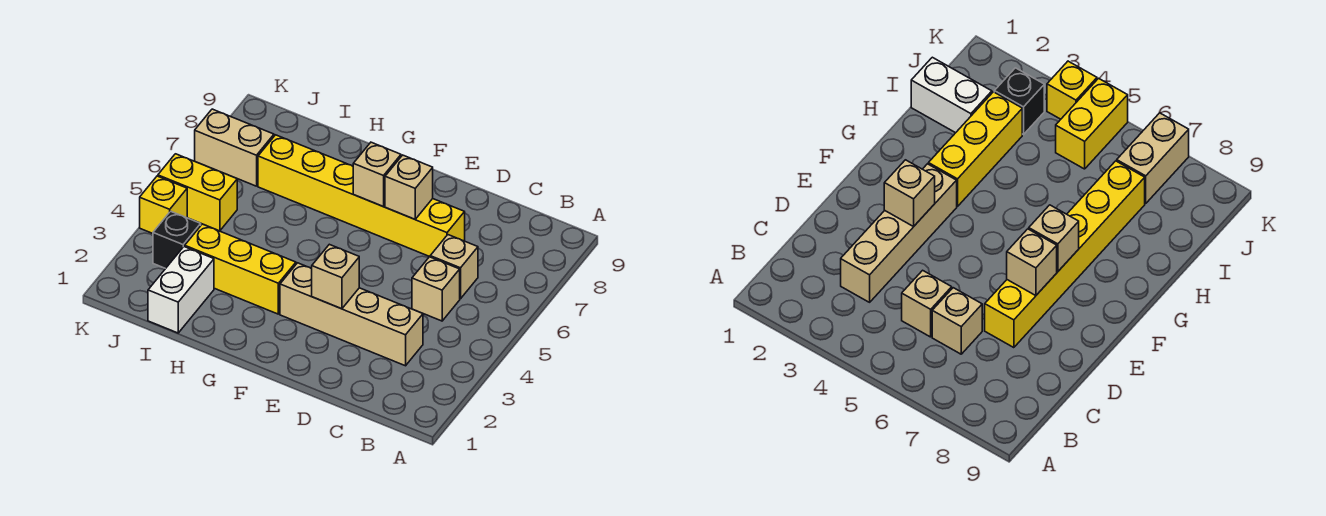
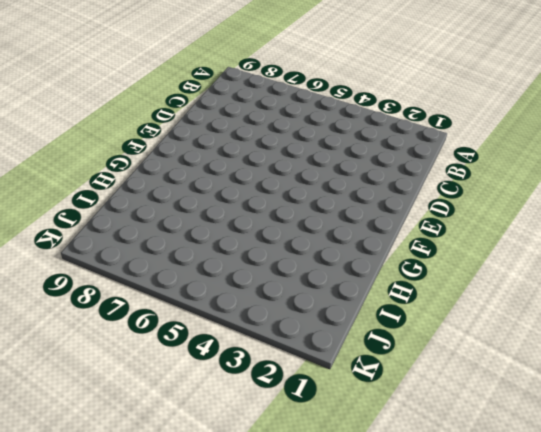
none -> tan 1x4 brick [280,263,423,366]
none -> tan 1x1 brick [412,257,460,321]
none -> tan 1x1 brick [430,235,478,299]

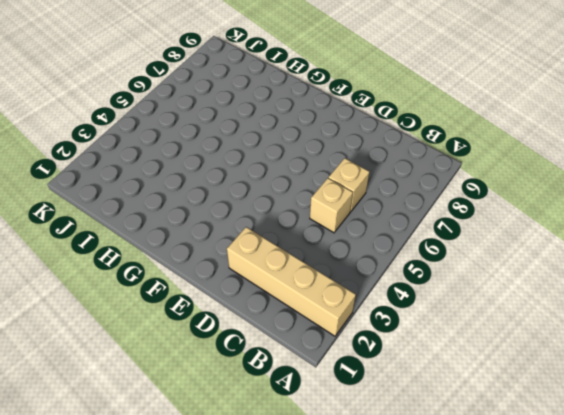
tan 1x4 brick [227,227,356,336] -> tan 1x4 brick moved to [280,263,423,366]
none -> yellow 1x6 brick [258,135,465,257]
none -> yellow 1x3 brick [185,224,296,314]
none -> white 1x2 brick [148,247,214,333]

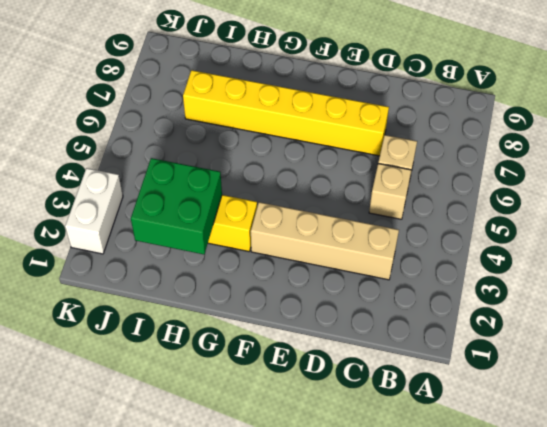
green 2x2 brick [131,158,222,254] -> none
white 1x2 brick [65,168,123,254] -> white 1x2 brick moved to [148,247,214,333]
none -> black 1x1 brick [153,211,201,269]
none -> yellow 1x2 brick [158,154,237,231]
none -> tan 1x2 brick [195,109,274,186]

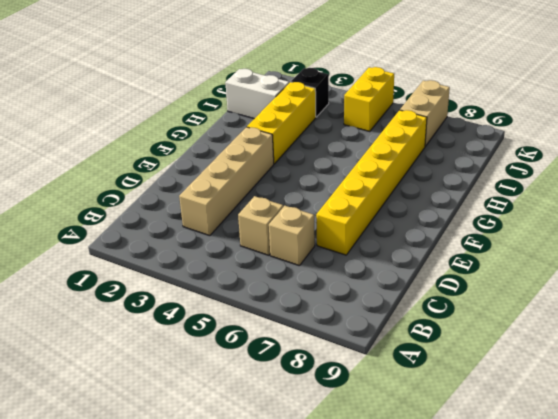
none -> yellow 1x1 brick [140,176,187,233]
none -> tan 1x1 brick [311,244,359,309]
none -> tan 1x1 brick [385,155,433,219]

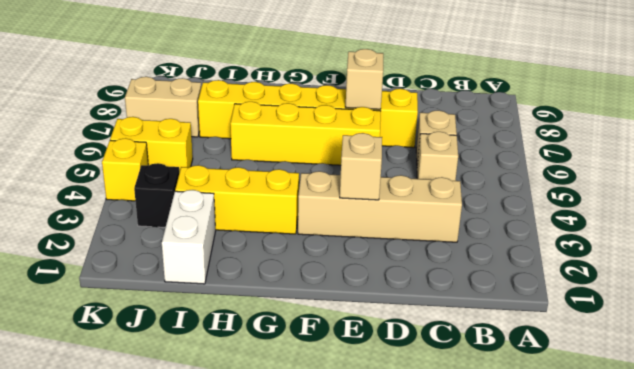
yellow 1x4 brick [230,102,381,165] -> none
none -> tan 1x1 brick [353,142,401,206]

